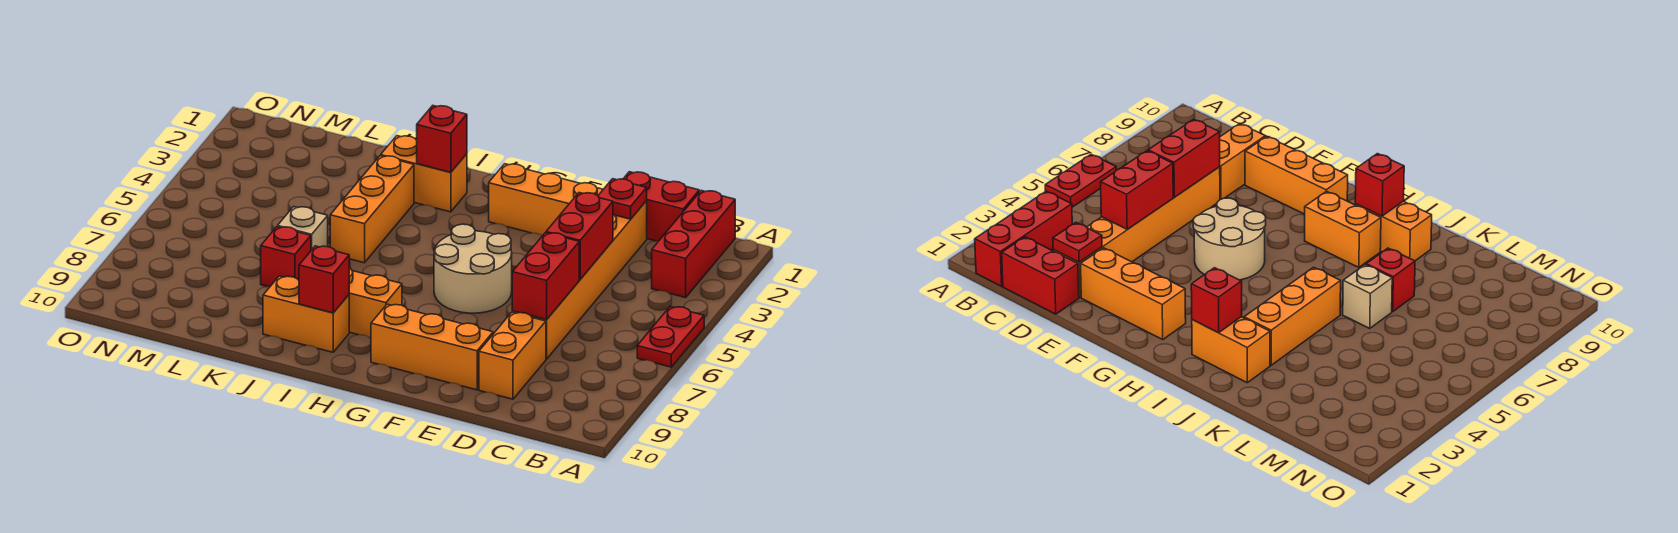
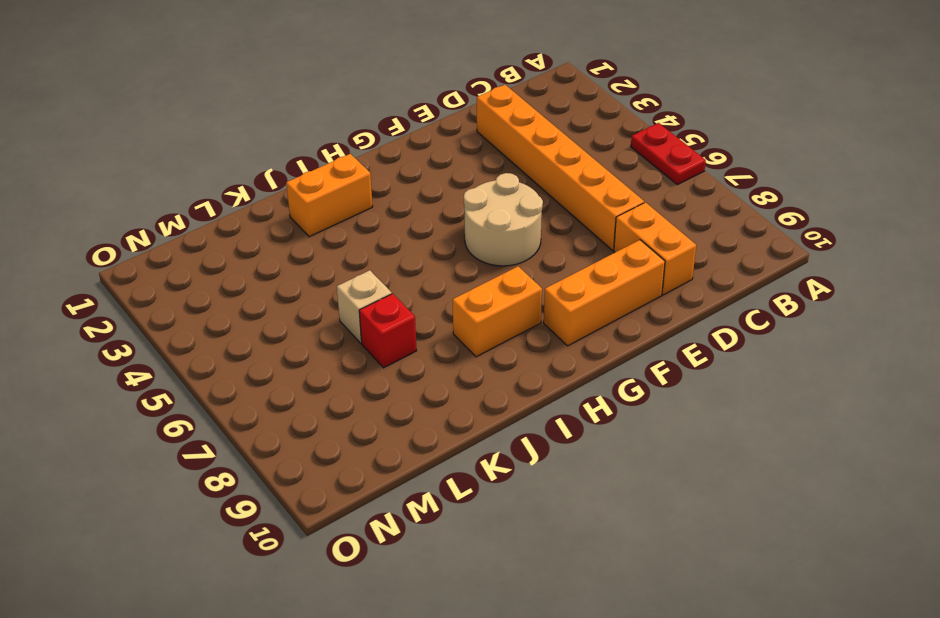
none -> red 1x3 brick [652,190,735,298]
none -> red 1x2 brick [623,172,699,241]
none -> orange 1x3 brick [489,164,603,236]

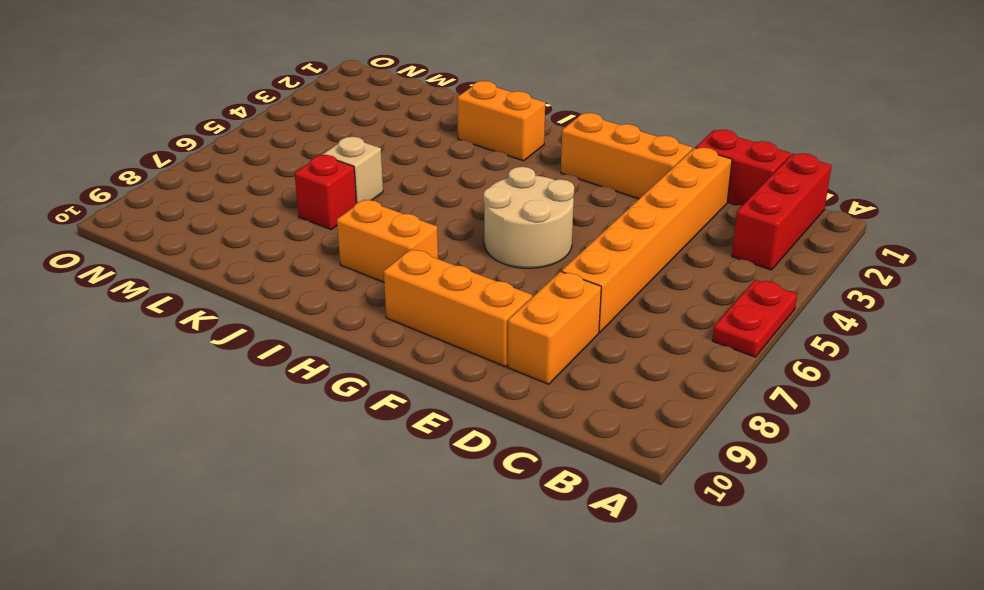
none -> orange 1x2 brick [263,276,349,352]
none -> orange 1x3 brick [330,156,414,263]
none -> red 1x1 plate [598,179,647,219]

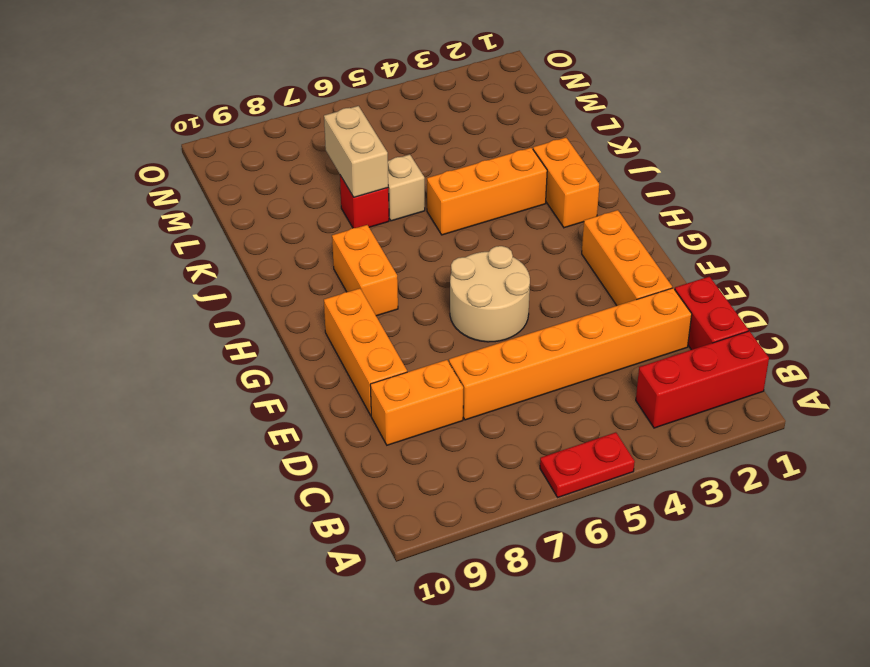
tan 1x2 brick [324,106,388,197] -> none
none -> orange 1x2 brick [263,276,349,352]
none -> red 1x1 plate [598,179,647,219]
none -> red 1x2 brick [546,193,613,279]

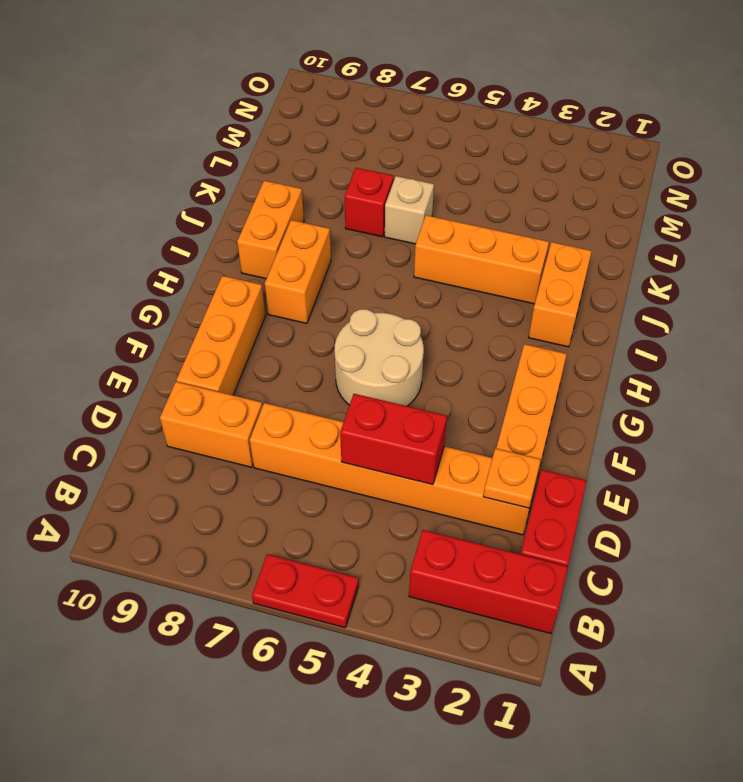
orange 1x1 plate [483,448,541,508] -> red 1x1 plate [598,179,647,219]
none -> red 1x2 brick [512,233,579,320]
none -> red 1x1 brick [417,106,467,173]
none -> red 1x1 brick [299,246,349,313]

